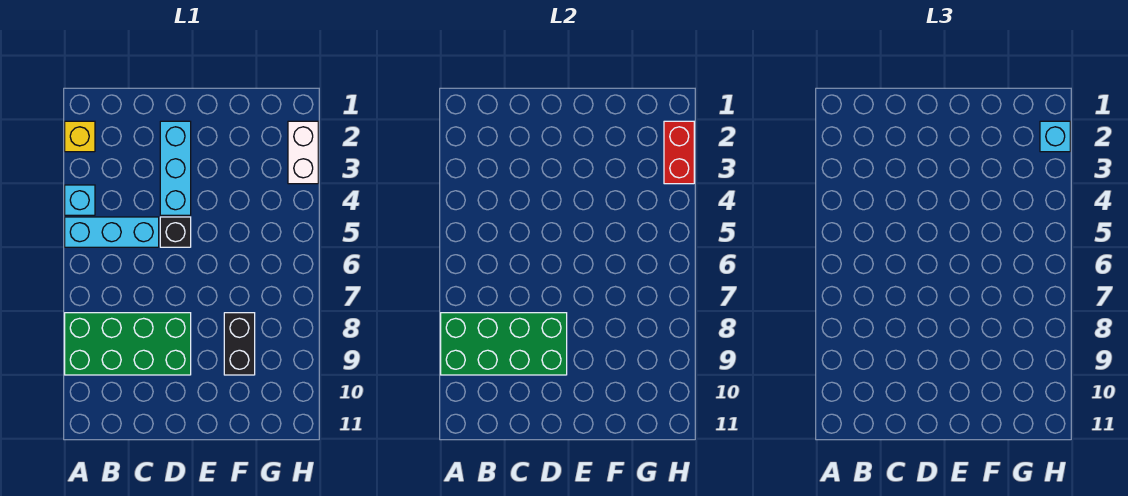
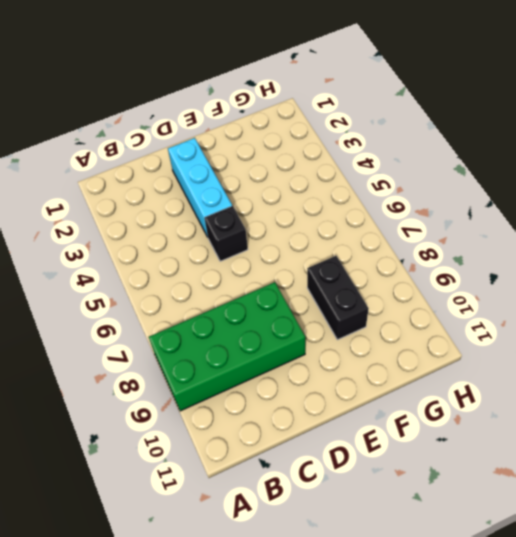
none -> yellow 1x1 brick [65,121,95,152]
none -> cyan 1x1 brick [65,185,95,215]

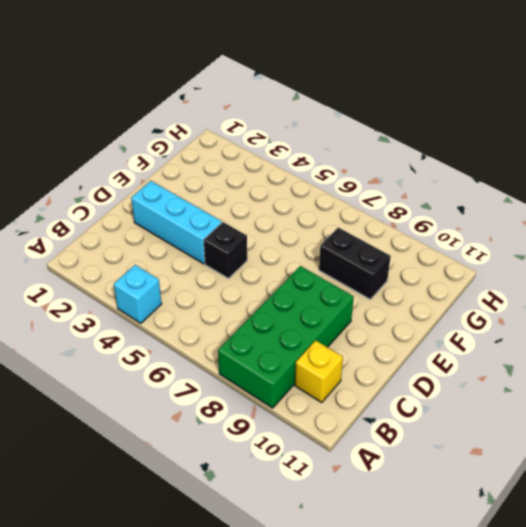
yellow 1x1 brick [295,340,343,402] -> yellow 1x1 brick moved to [65,121,95,152]
none -> cyan 1x3 brick [65,217,159,247]
none -> white 1x2 brick [288,121,318,184]

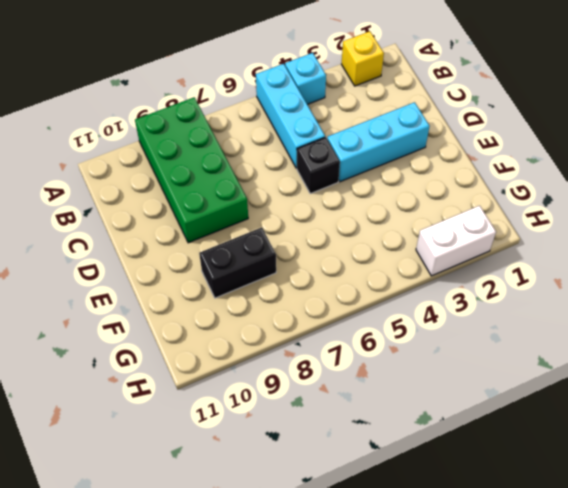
none -> green 2x4 brick [441,313,567,375]
none -> red 1x2 brick [664,121,694,184]

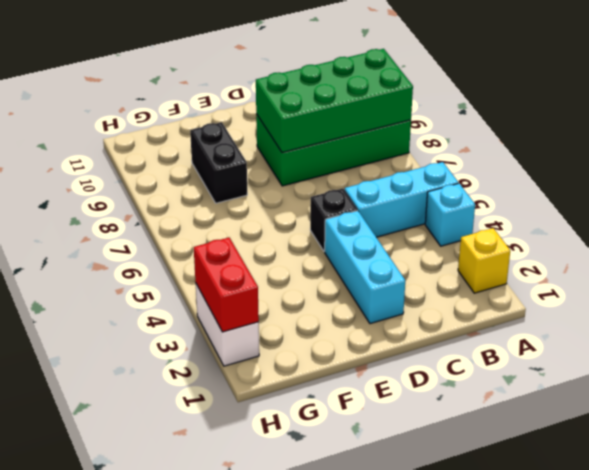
none -> cyan 1x1 brick [1040,121,1070,152]

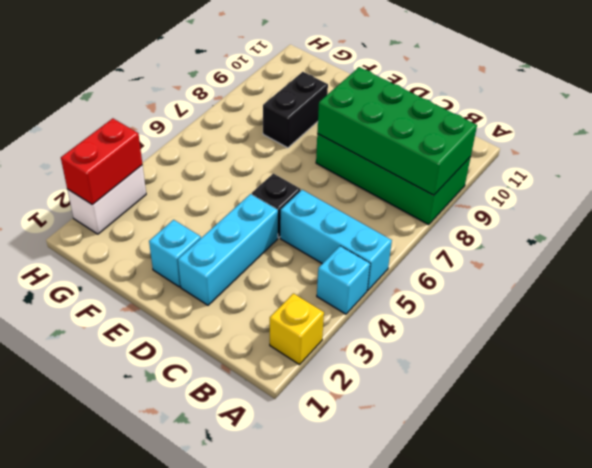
cyan 1x1 brick [149,220,201,287] -> cyan 1x1 brick moved to [1040,121,1070,152]

